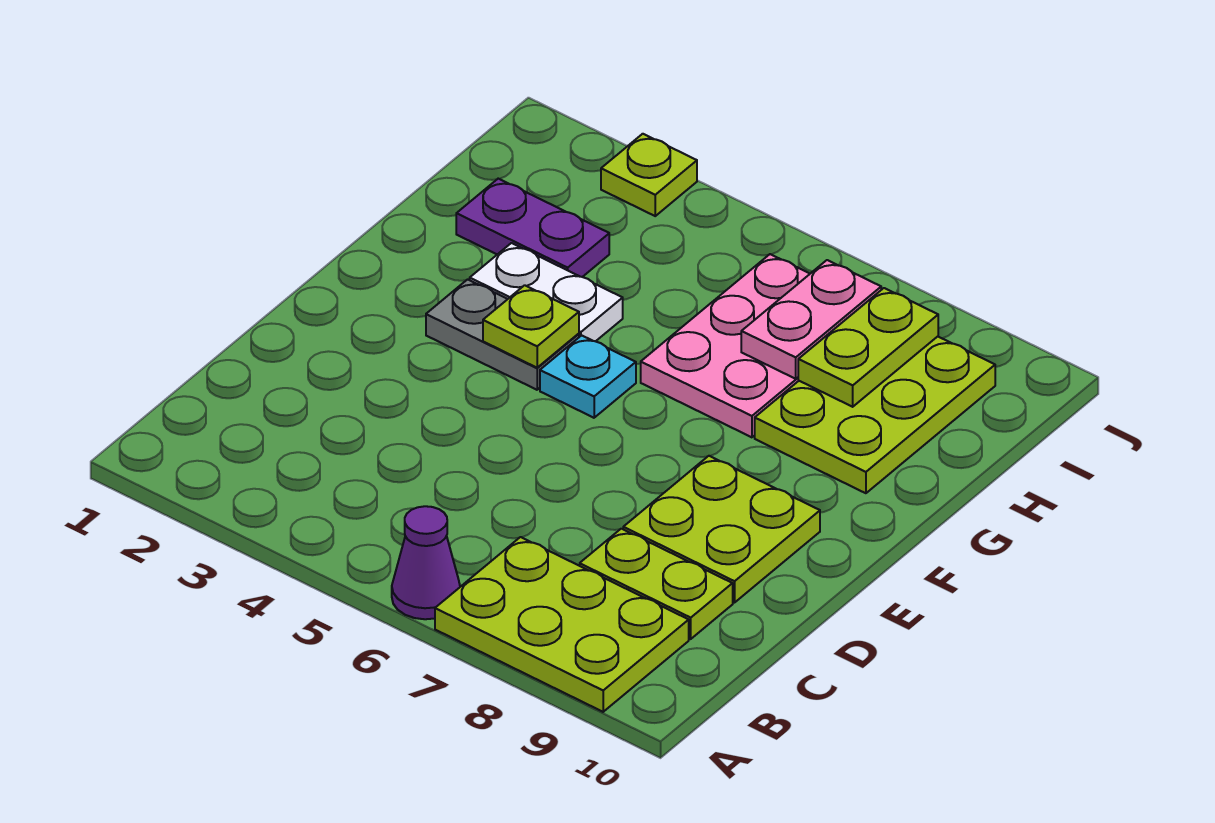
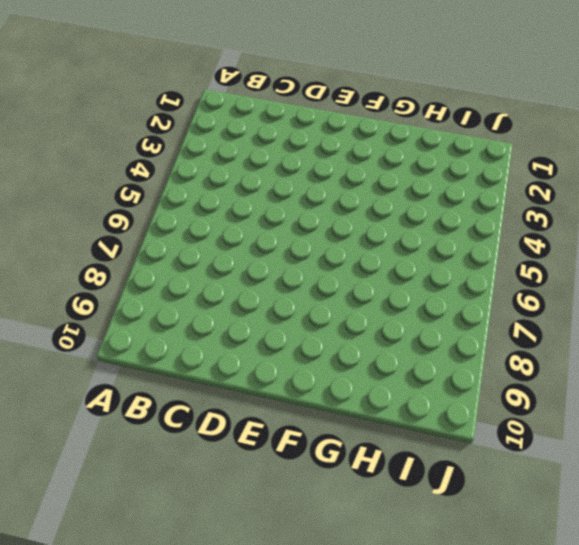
none -> purple 1x1 cone [392,506,460,619]
none -> lime 2x3 plate [435,537,689,712]
none -> lime 1x2 plate [580,529,733,639]

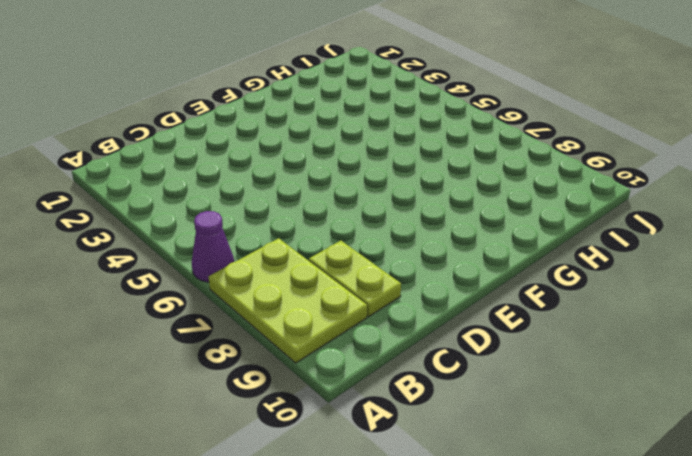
none -> lime 2x2 plate [623,456,820,603]
none -> grey 1x2 plate [426,279,579,390]
none -> cyan 1x1 plate [540,335,636,418]

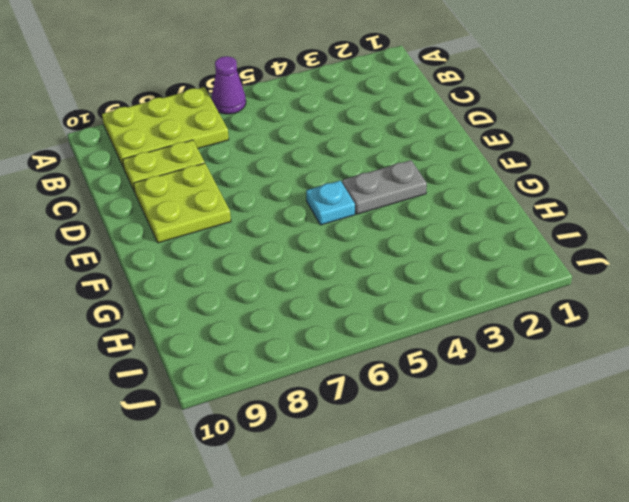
none -> white 1x2 plate [470,243,623,341]
none -> pink 2x3 plate [641,254,810,437]
none -> lime 2x3 plate [755,337,995,493]

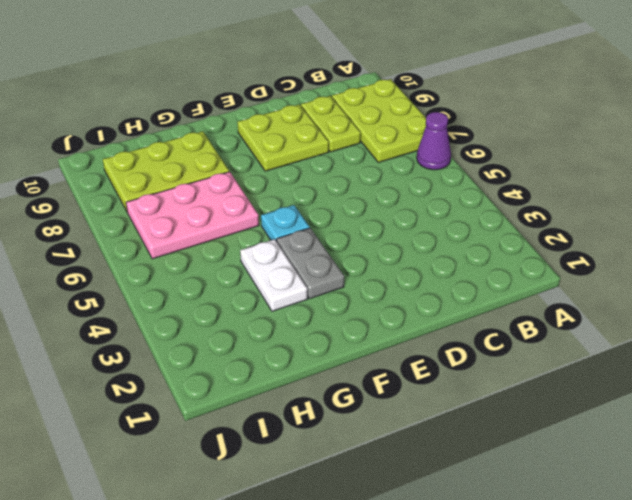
none -> purple 1x2 plate [456,179,609,277]
none -> lime 1x1 plate [601,134,697,216]
none -> lime 1x1 plate [483,285,579,368]

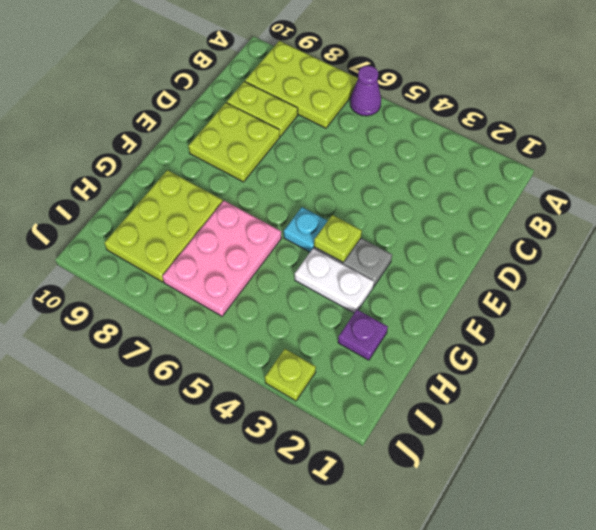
purple 1x1 plate [338,310,388,360] -> purple 1x2 plate [456,179,609,277]
none -> pink 1x2 plate [741,260,881,379]
none -> lime 1x2 plate [798,288,938,407]

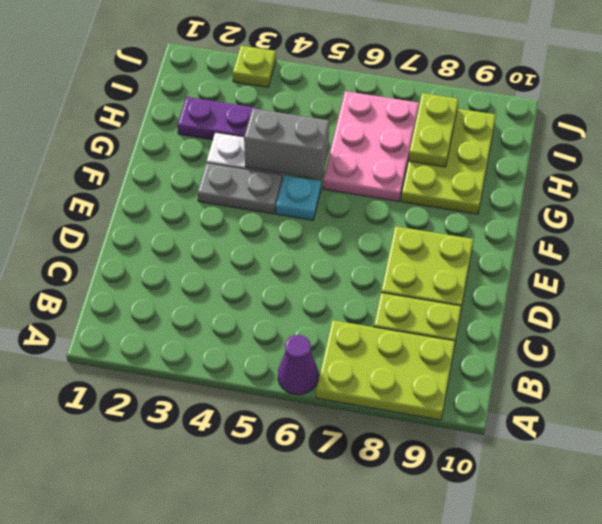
grey 1x2 brick [244,108,329,179] -> none
none -> lime 1x1 plate [483,285,579,368]
none -> pink 1x2 plate [741,260,881,379]

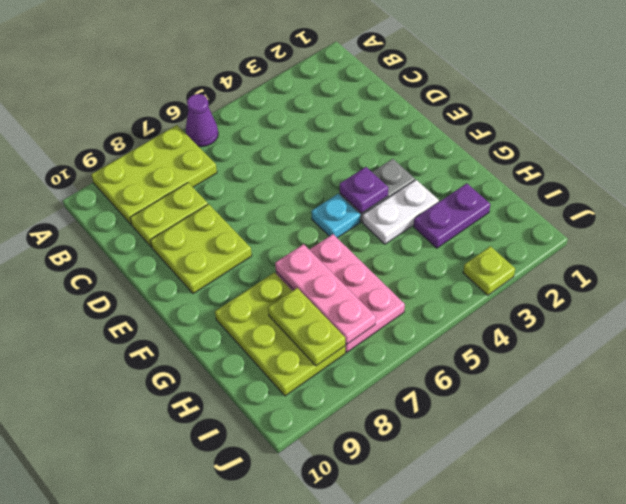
purple 1x1 plate [340,167,388,213] -> lime 1x1 plate [483,285,579,368]
pink 1x3 plate [275,244,376,344] -> pink 1x2 plate [741,260,881,379]

